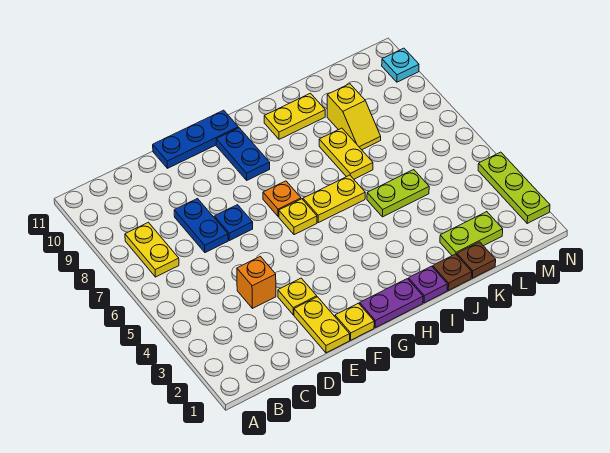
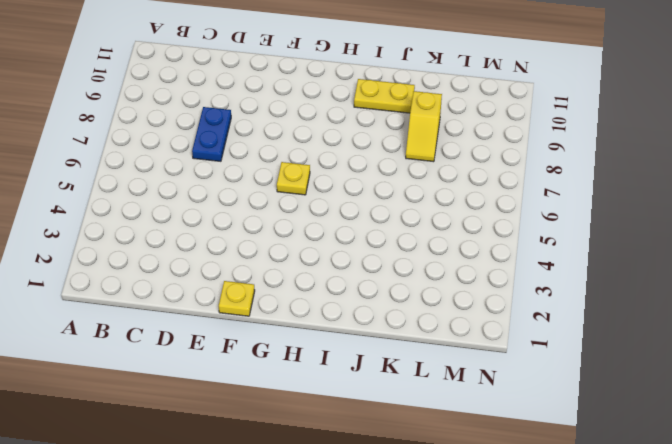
none -> yellow 1x2 plate [125,222,179,277]
none -> orange 1x1 brick [237,256,276,308]
none -> yellow 1x2 plate [294,297,350,353]

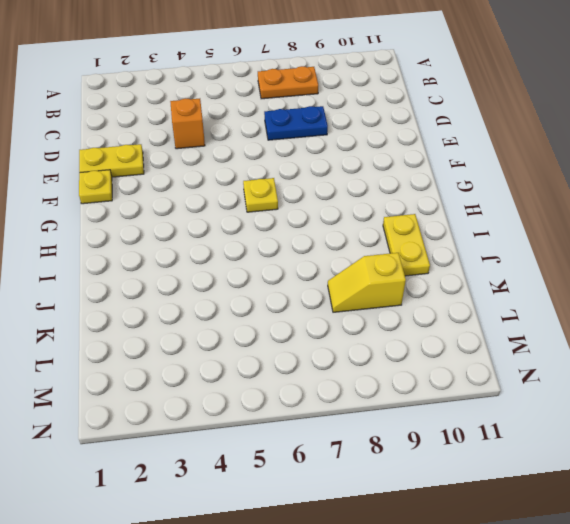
orange 1x2 plate [258,66,318,99] -> yellow 1x2 plate [125,222,179,277]
none -> yellow 1x1 plate [278,278,317,315]
none -> blue 1x1 plate [214,205,253,241]
none -> blue 1x3 plate [153,110,238,168]

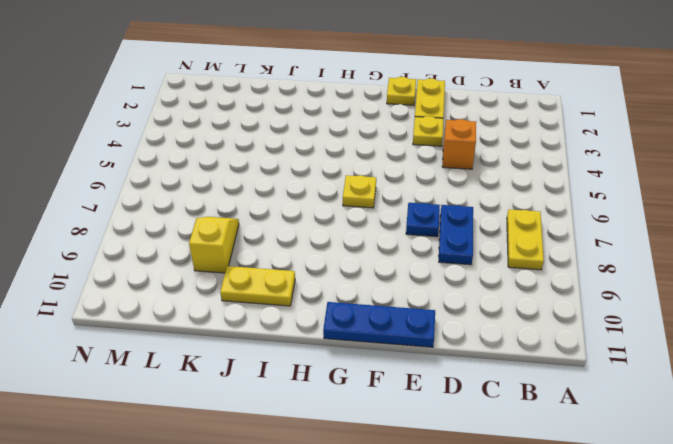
none -> purple 1x2 plate [360,279,423,328]
none -> orange 1x1 plate [263,181,301,217]
none -> blue 1x2 plate [216,128,270,180]

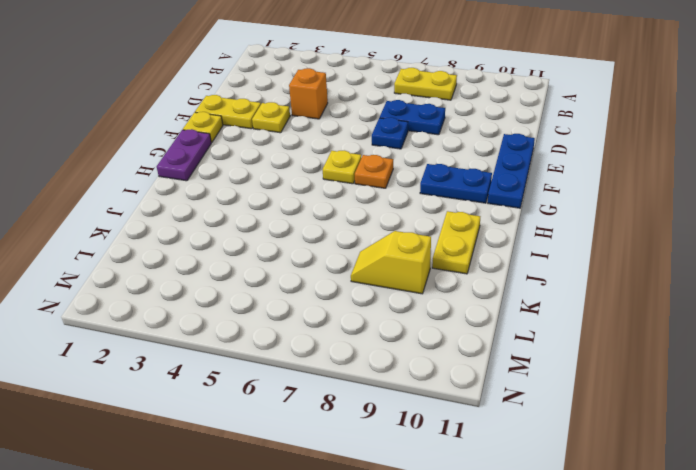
none -> yellow 1x2 plate [303,175,365,223]
none -> purple 1x1 plate [408,266,447,303]
none -> brown 1x1 plate [433,254,472,290]

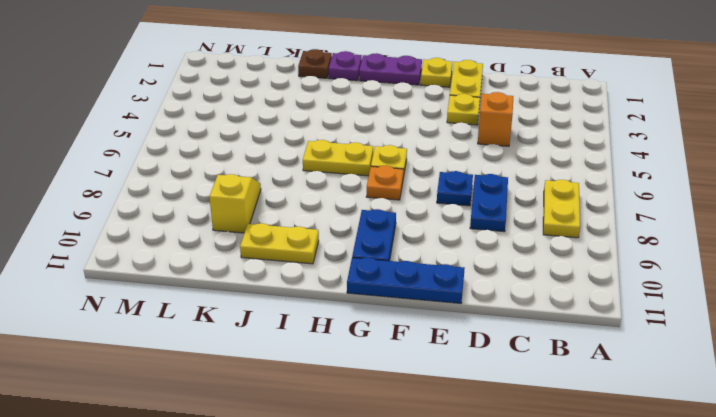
none -> lime 1x2 plate [367,170,429,217]
none -> yellow 1x2 plate [319,128,373,179]
none -> brown 1x1 plate [457,242,496,278]

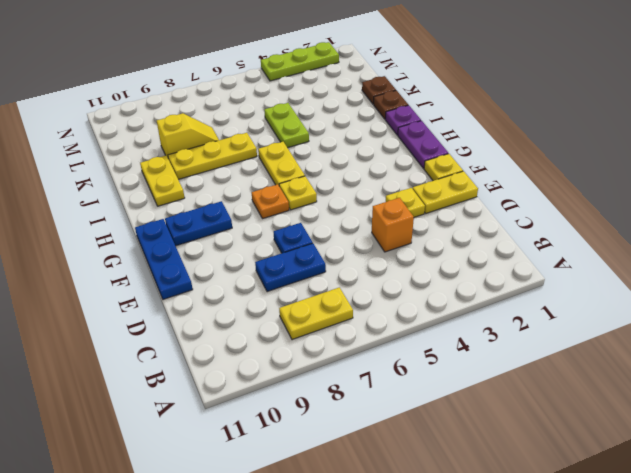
yellow 1x3 plate [168,133,257,179] -> yellow 1x2 plate [319,128,373,179]
none -> lime 1x2 plate [440,212,503,256]
none -> cyan 1x1 plate [382,48,419,82]

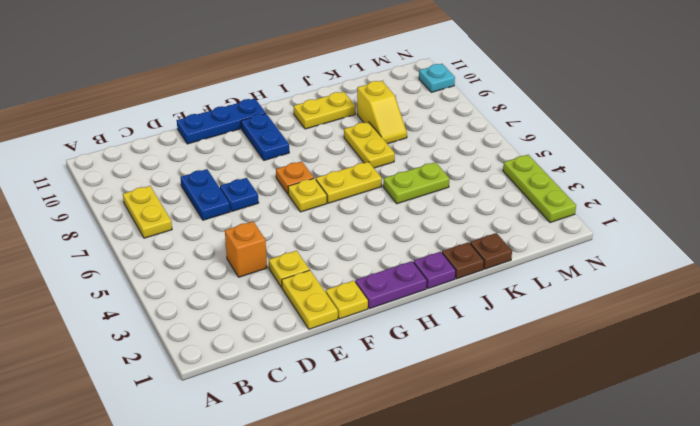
none -> lime 1x2 plate [440,212,503,256]

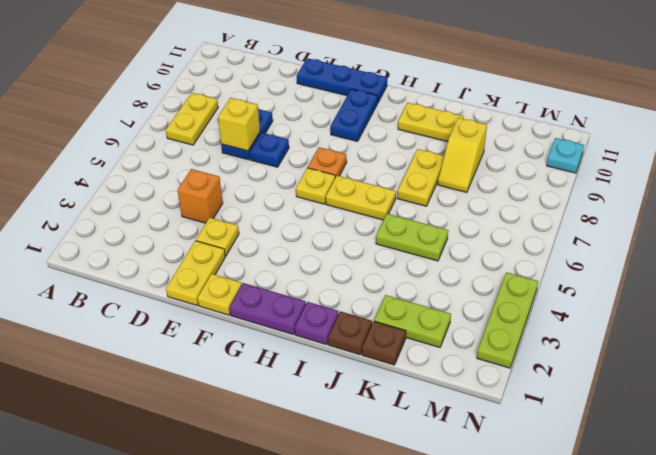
yellow 1x1 brick [218,98,260,151] -> none

